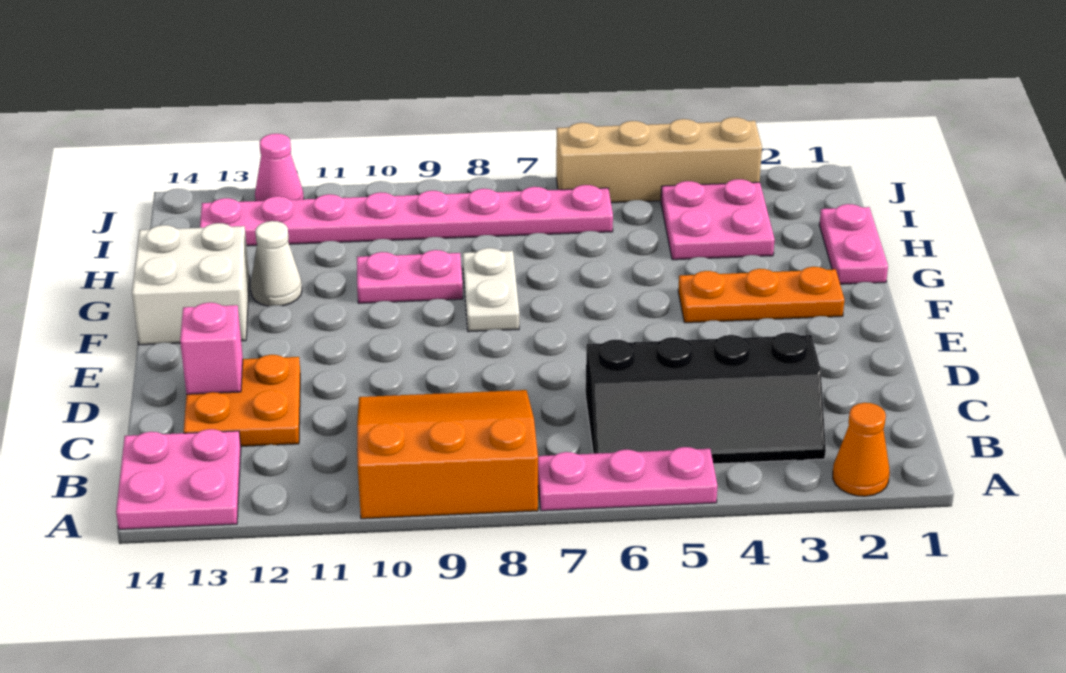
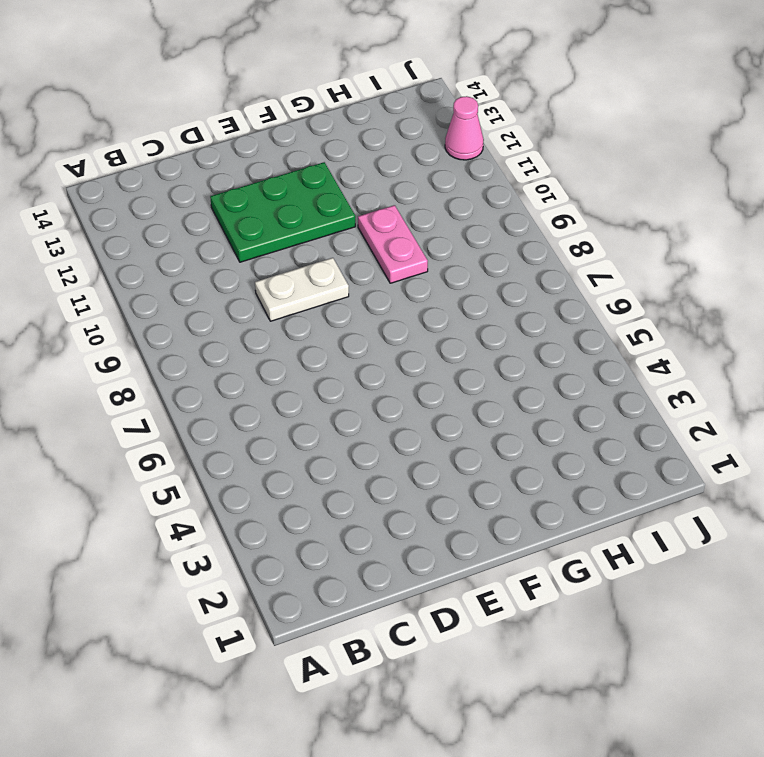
white 1x2 plate [255,258,349,321] -> white 1x2 plate moved to [463,248,519,332]
green 2x3 plate [210,162,355,262] -> orange 2x2 plate [184,355,300,446]
none -> orange 1x1 cone [833,403,890,496]
none -> pink 1x3 plate [538,447,718,511]
none -> orange 3x3 slope [357,390,538,519]

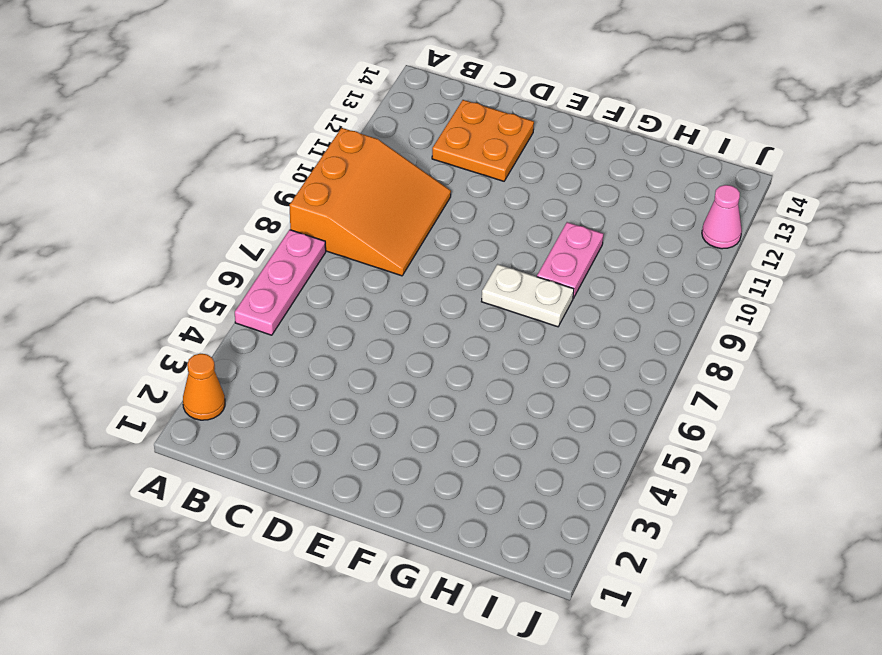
none -> pink 2x2 plate [116,429,241,529]
none -> black 2x4 slope [586,333,826,464]
none -> orange 1x3 plate [678,267,844,323]

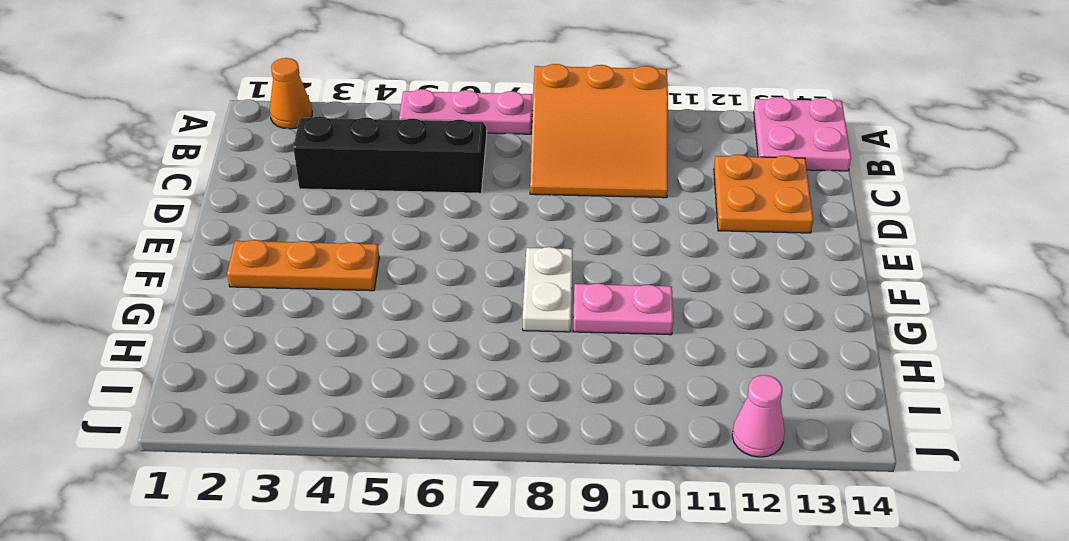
none -> white 2x2 brick [132,223,249,345]
none -> pink 1x2 plate [819,204,888,284]
none -> white 1x1 cone [251,221,302,306]

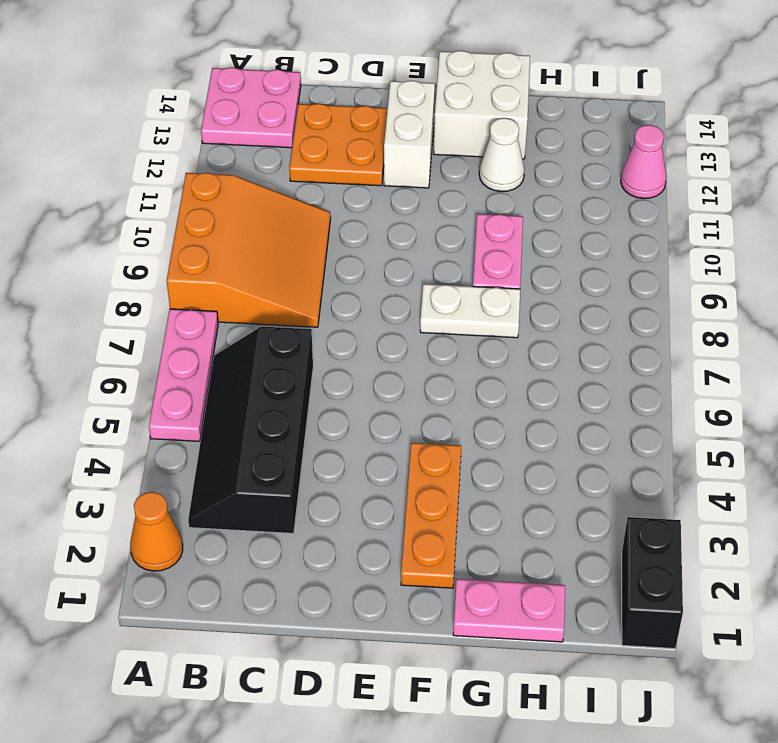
white 1x2 brick [384,81,435,188] -> none
black 1x2 brick [622,517,683,649] -> none
none -> pink 2x2 plate [661,179,775,260]
none -> pink 1x8 plate [200,185,613,246]
none -> tan 1x4 brick [556,117,762,203]

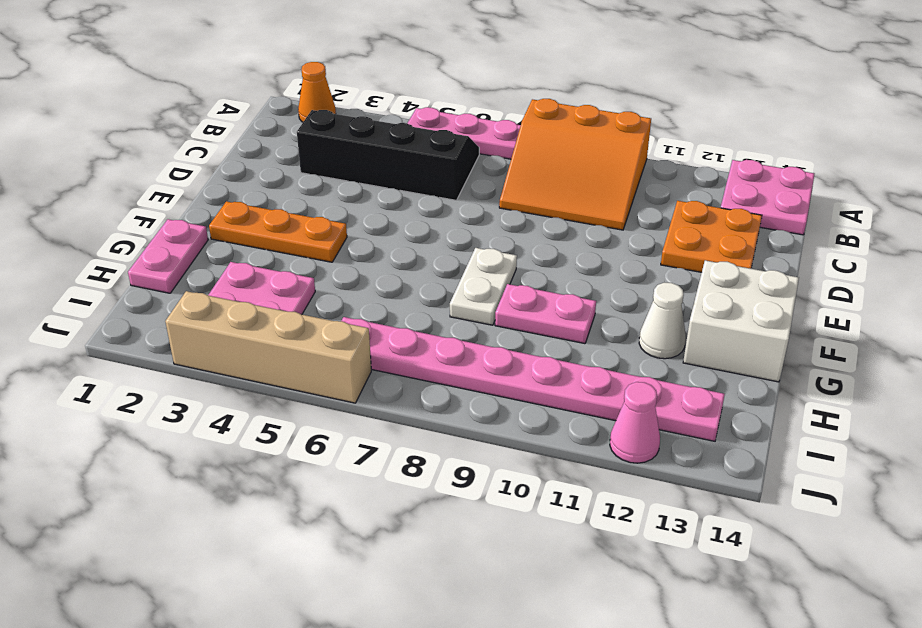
none -> pink 1x1 brick [180,303,243,394]

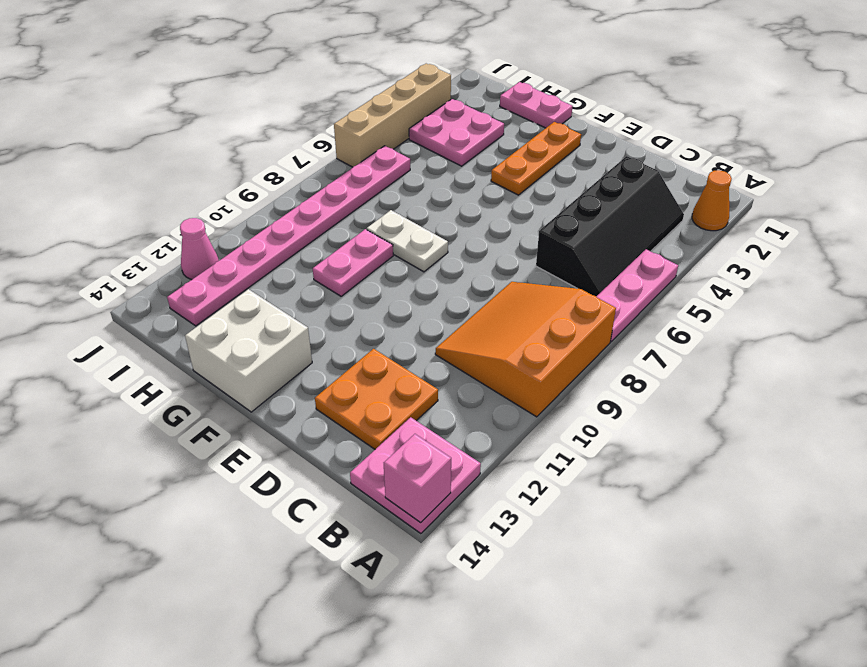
pink 1x1 brick [384,434,451,523] -> pink 1x1 brick moved to [180,303,243,394]
none -> white 1x1 cone [251,221,302,306]

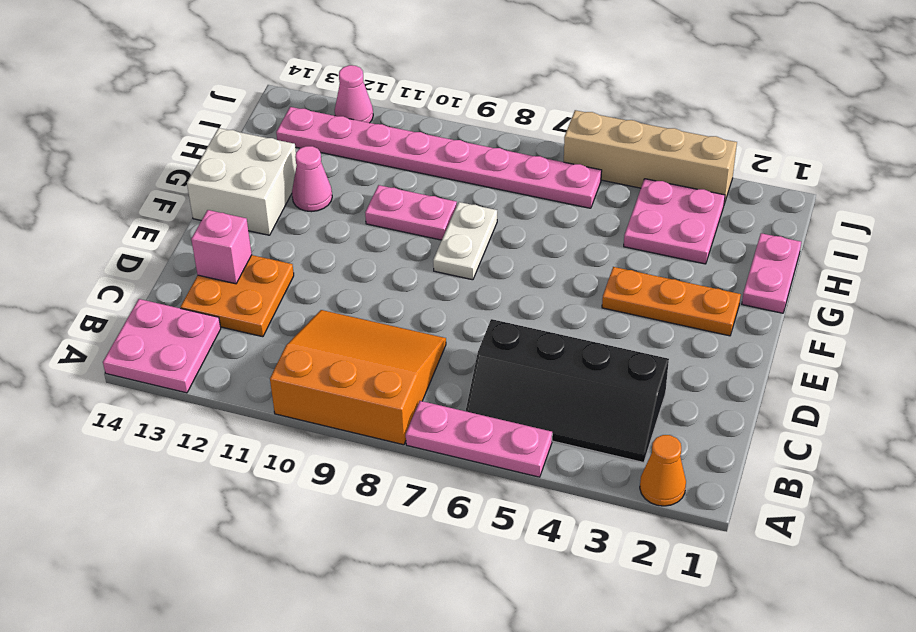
pink 1x1 cone [292,146,332,212] -> white 1x1 cone [251,221,302,306]

